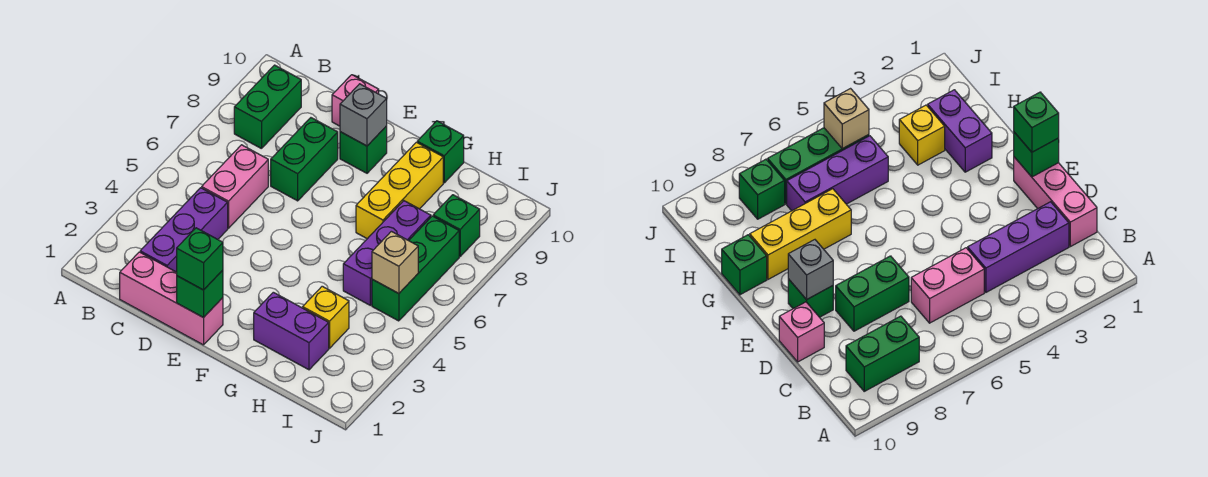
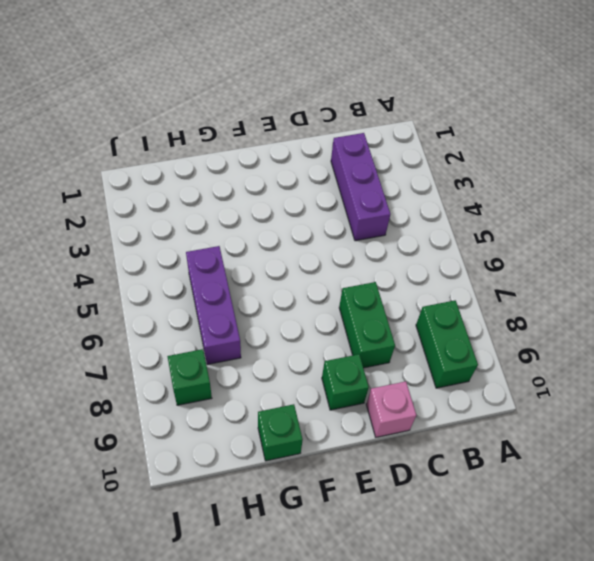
none -> pink 1x3 brick [120,252,223,345]
none -> pink 1x2 brick [202,145,268,228]
none -> purple 1x2 brick [254,292,329,370]

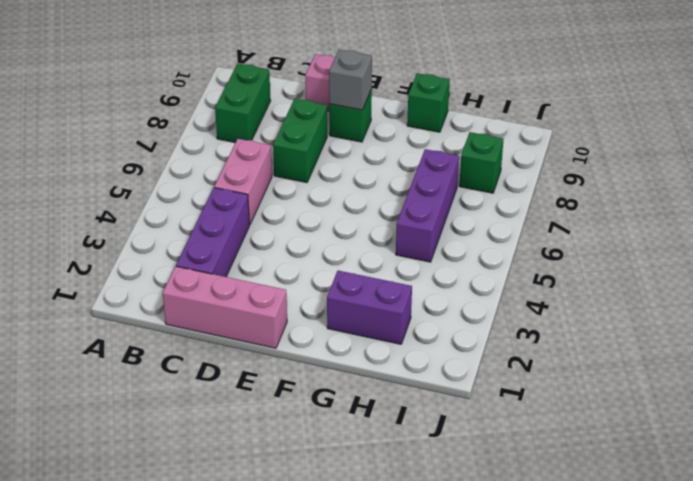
none -> yellow 1x3 brick [356,142,443,239]
none -> yellow 1x1 brick [303,286,349,348]
none -> green 1x3 brick [372,216,459,321]

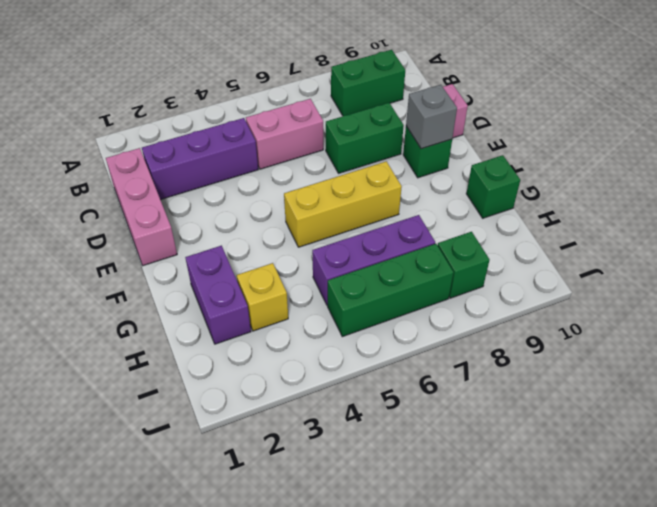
yellow 1x3 brick [284,161,402,247] -> yellow 1x3 brick moved to [356,142,443,239]
none -> green 1x1 brick [177,270,223,318]
none -> tan 1x1 brick [372,231,418,294]
none -> green 1x1 brick [177,228,223,290]

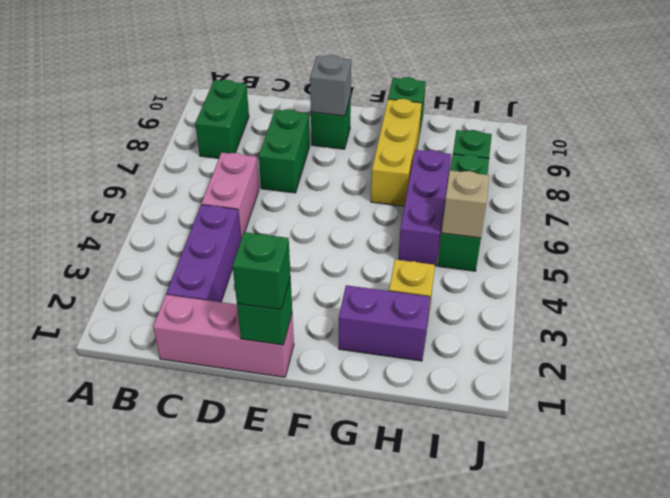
none -> pink 1x1 brick [332,75,379,126]

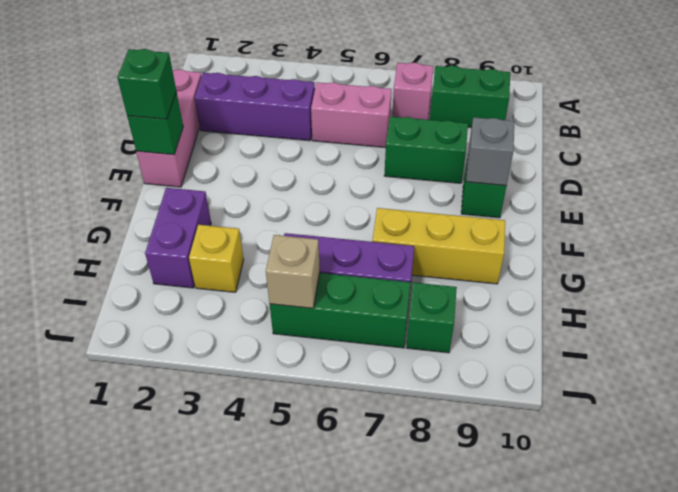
pink 1x1 brick [392,63,433,120] -> pink 1x1 brick moved to [332,75,379,126]
none -> green 1x1 brick [417,121,464,183]

